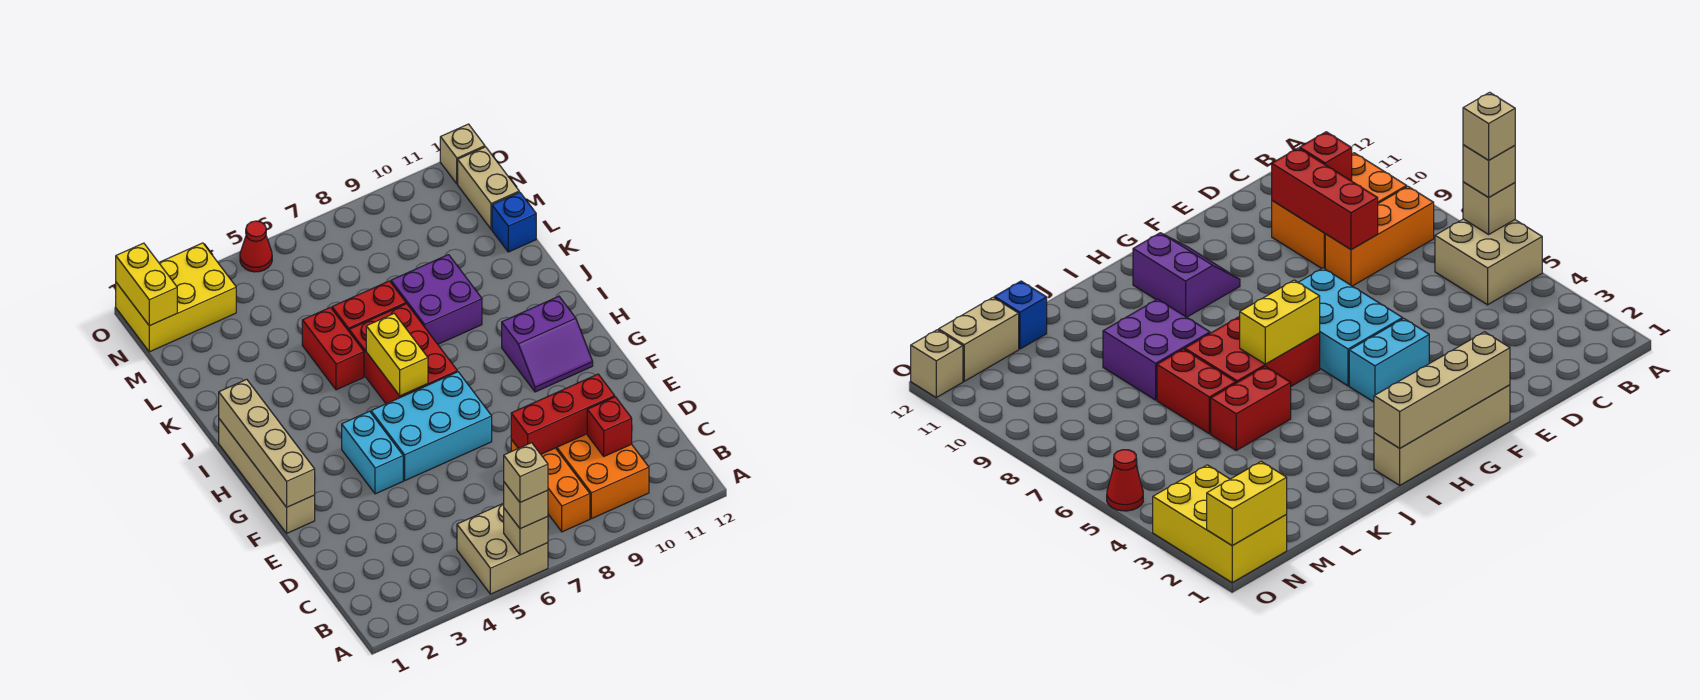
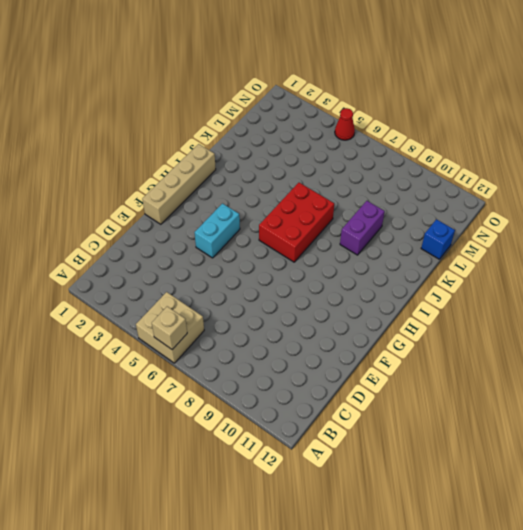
purple 1x2 brick [340,201,385,255] -> purple 2x2 brick [391,255,482,344]
none -> orange 1x3 brick [511,440,590,532]
none -> orange 2x3 brick [556,434,649,519]
none -> cyan 2x3 brick [371,372,492,480]

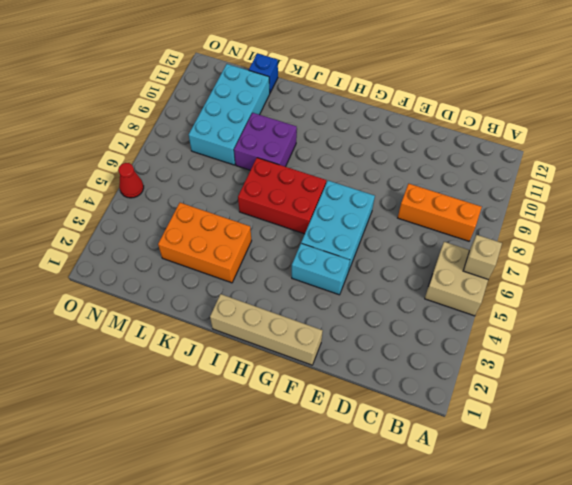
orange 2x3 brick [158,203,252,283] -> orange 2x3 brick moved to [556,434,649,519]
cyan 2x4 brick [189,64,270,165] -> none
none -> purple 2x2 slope [502,296,593,392]
none -> red 1x2 brick [302,307,364,390]
none -> red 1x2 brick [332,281,406,331]

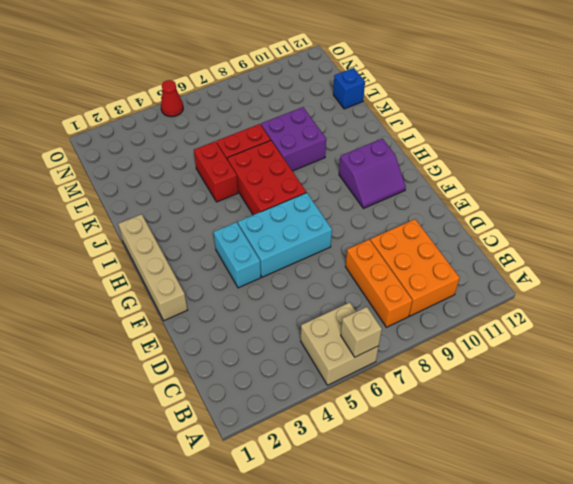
none -> tan 1x2 brick [458,147,519,229]
none -> yellow 2x3 brick [116,243,236,352]
none -> tan 1x1 brick [440,124,485,184]

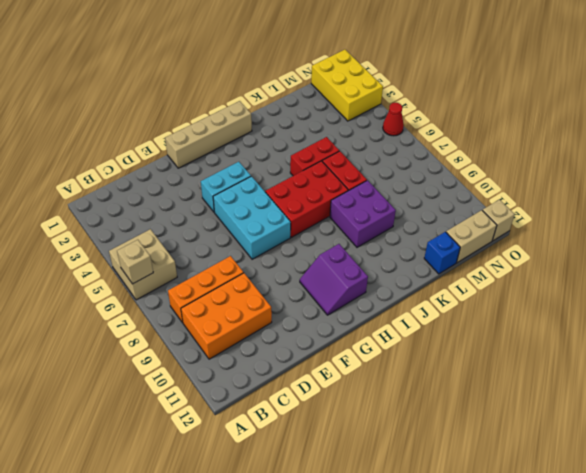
none -> red 1x1 brick [587,397,632,456]
none -> red 1x3 brick [511,374,615,454]
none -> tan 1x4 brick [219,379,315,507]

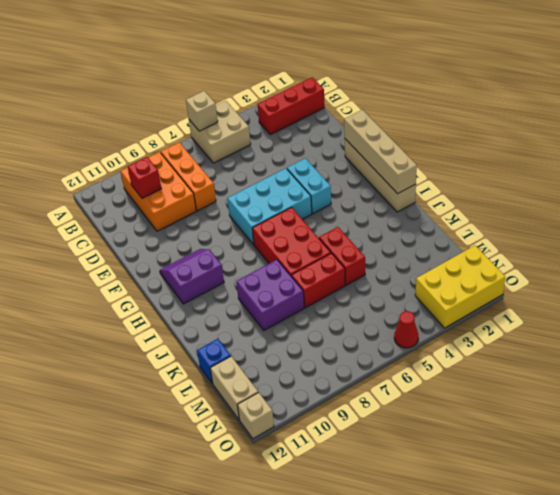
red 1x3 brick [257,77,325,135] -> red 1x3 brick moved to [511,374,615,454]
none -> yellow 1x2 brick [366,313,428,396]
none -> yellow 1x2 brick [116,243,177,326]
none -> tan 1x1 brick [504,482,548,529]

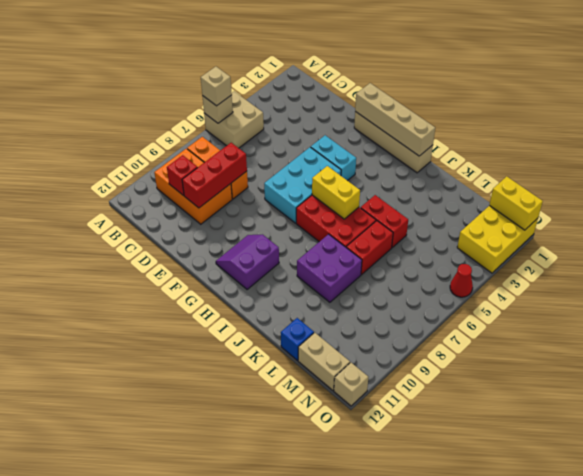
none -> tan 1x1 brick [504,443,548,502]

